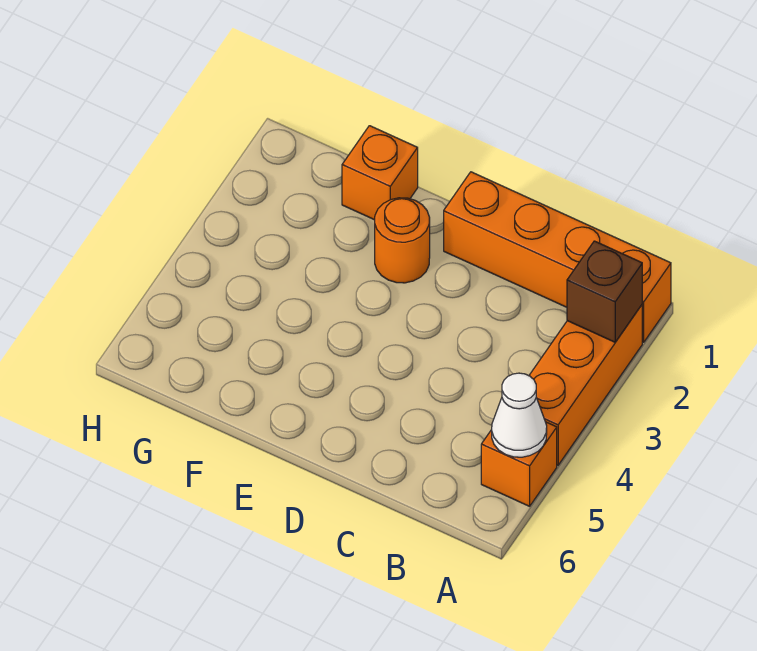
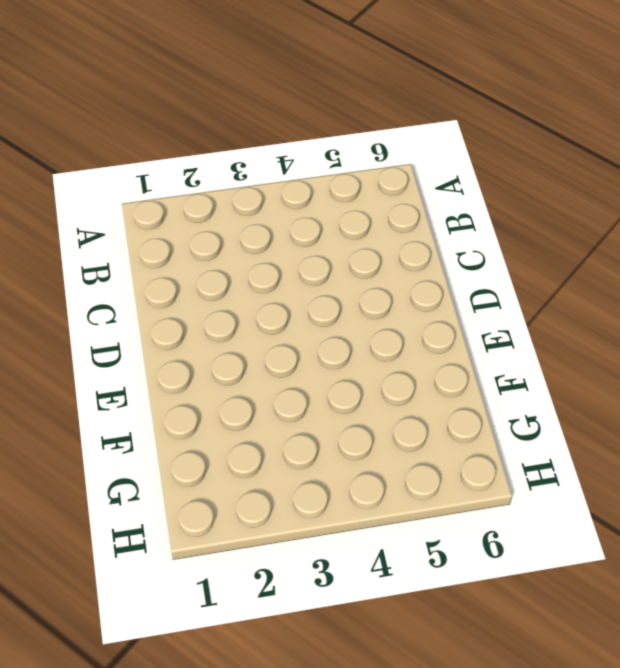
none -> orange 1x4 brick [444,172,671,342]
none -> orange 1x3 brick [529,305,642,465]

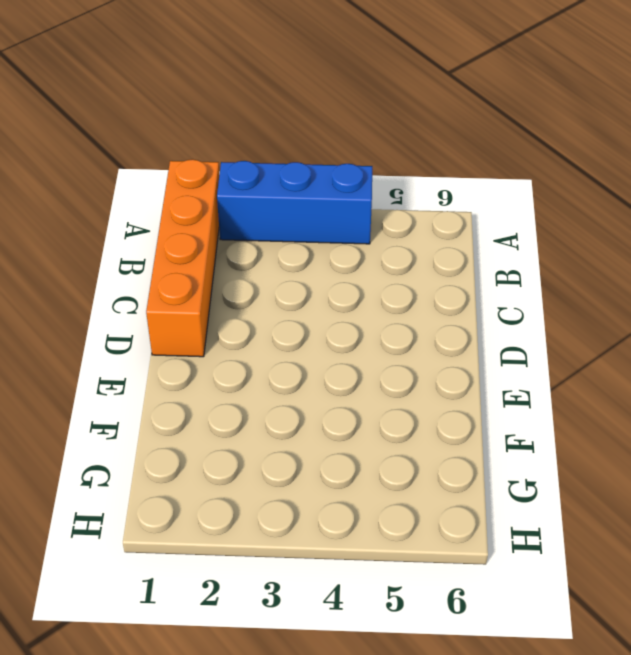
blue 1x3 brick [217,161,372,244] -> orange 1x3 brick [529,305,642,465]
none -> orange 1x1 brick [481,422,557,506]
none -> orange 1x1 round brick [375,198,430,283]

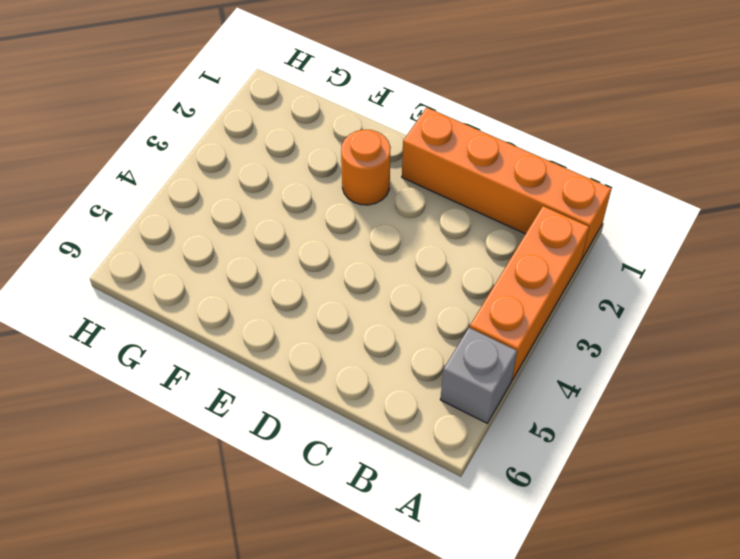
grey 1x1 brick [440,328,517,423] -> orange 1x1 brick [481,422,557,506]
none -> orange 1x1 brick [342,126,418,220]
none -> brown 1x1 brick [567,241,642,342]

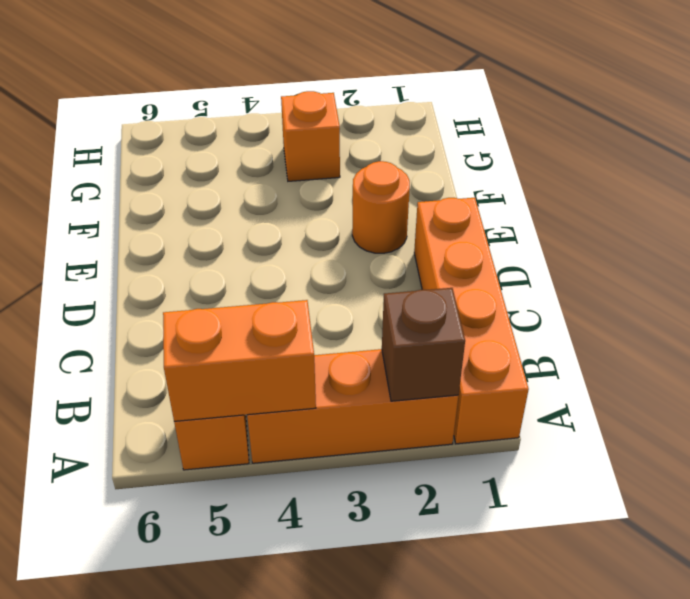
orange 1x2 brick [163,300,316,421] -> white 1x1 cone [492,373,547,457]
orange 1x1 brick [281,91,340,181] -> orange 1x1 brick moved to [342,126,418,220]

